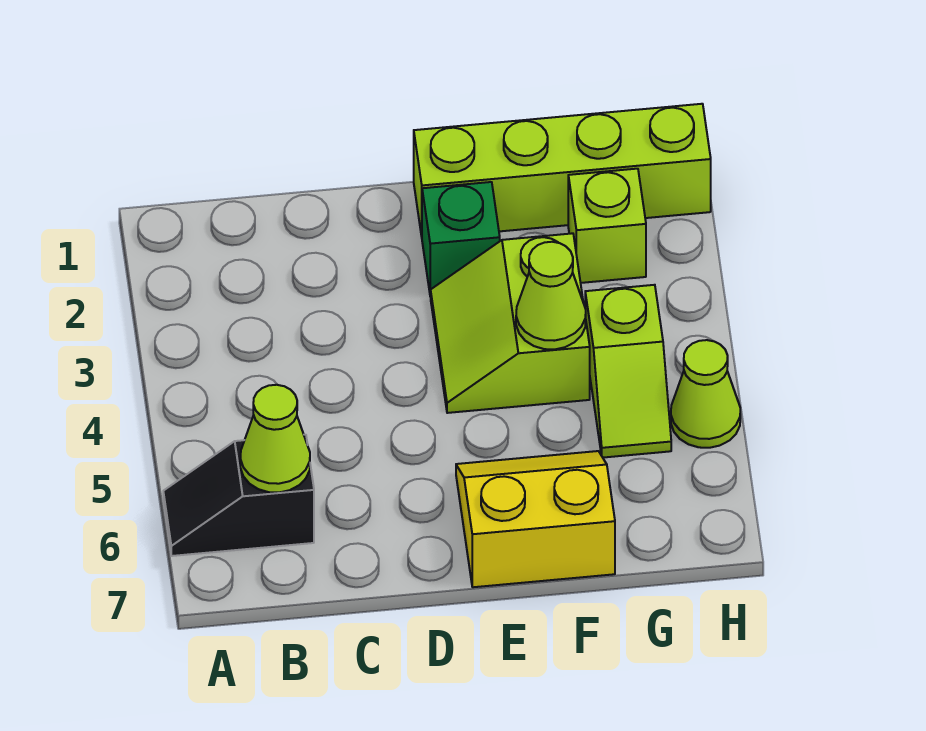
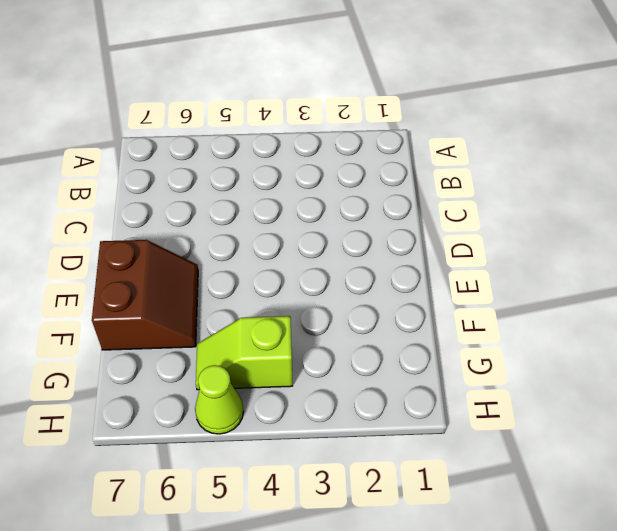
brown 2x2 slope [92,240,198,350] -> yellow 2x2 slope [456,451,615,587]
none -> black 1x2 slope [163,435,314,556]
none -> lime 1x4 brick [414,104,711,236]

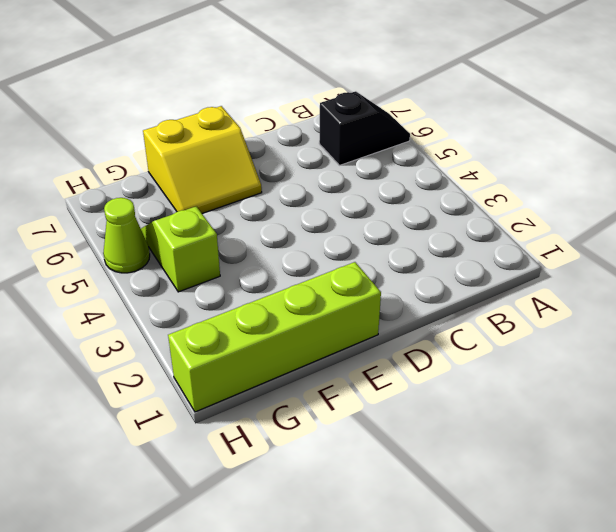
none -> green 1x1 brick [422,182,500,296]
none -> lime 2x2 slope [430,233,590,413]

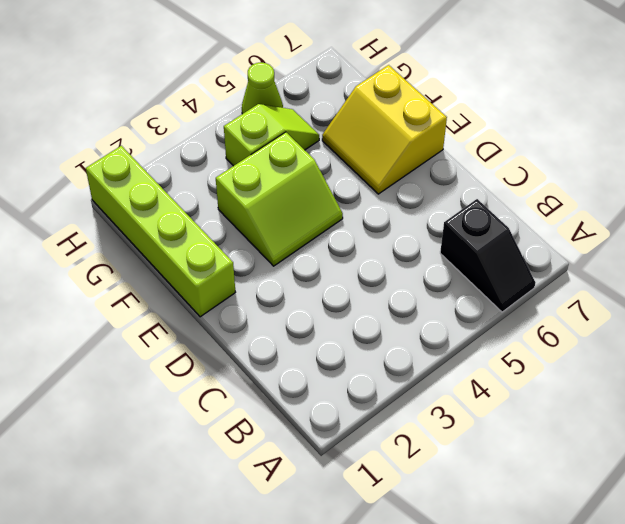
none -> green 1x1 brick [422,182,500,296]
none -> lime 1x1 brick [568,169,646,283]

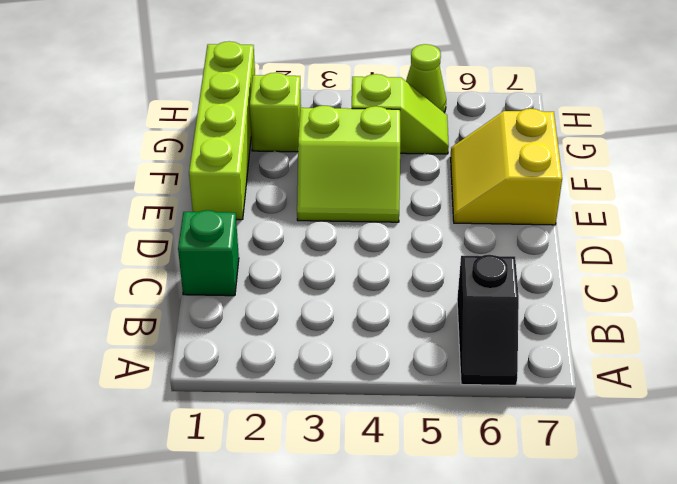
green 1x1 brick [178,210,239,296] -> green 1x1 brick moved to [422,182,500,296]
none -> lime 1x1 cone [240,385,310,492]
none -> lime 1x1 cone [516,242,586,349]

